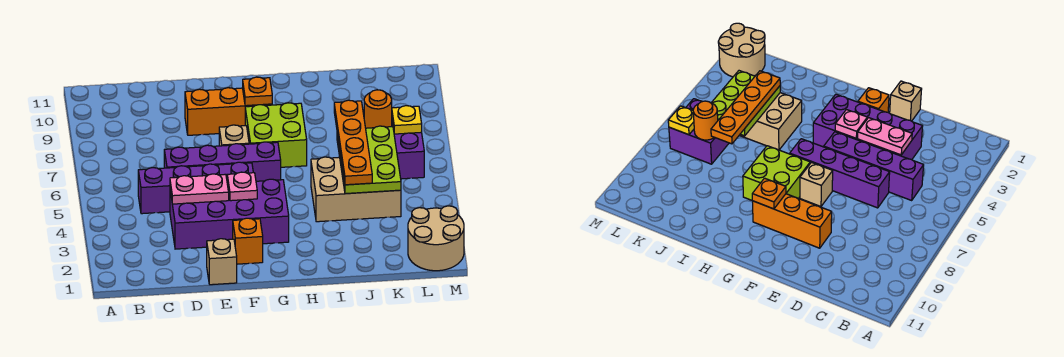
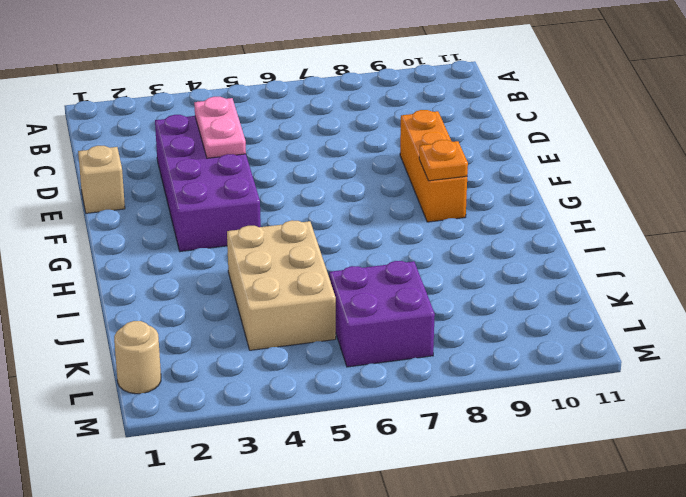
tan 1x1 round brick [114,321,161,394] -> tan 2x2 round brick [408,206,464,271]
none -> purple 1x4 brick [138,162,253,214]
none -> purple 1x4 brick [164,142,281,181]
none -> orange 1x1 brick [233,218,263,264]

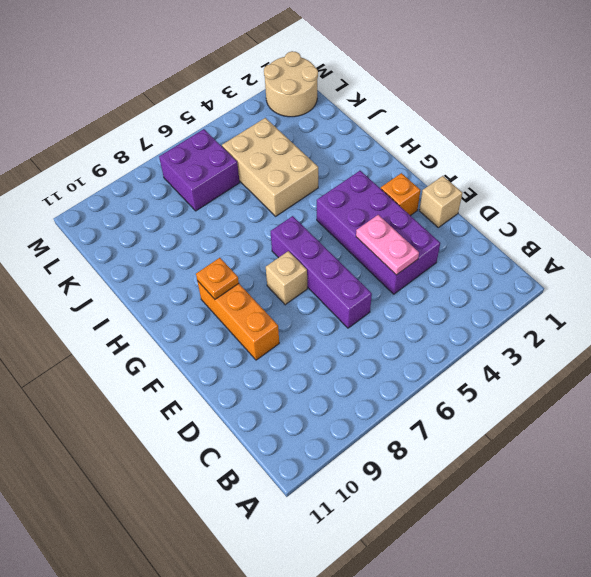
none -> purple 1x4 brick [138,162,253,214]
none -> lime 2x2 brick [245,103,307,167]
none -> pink 1x1 plate [227,172,257,201]

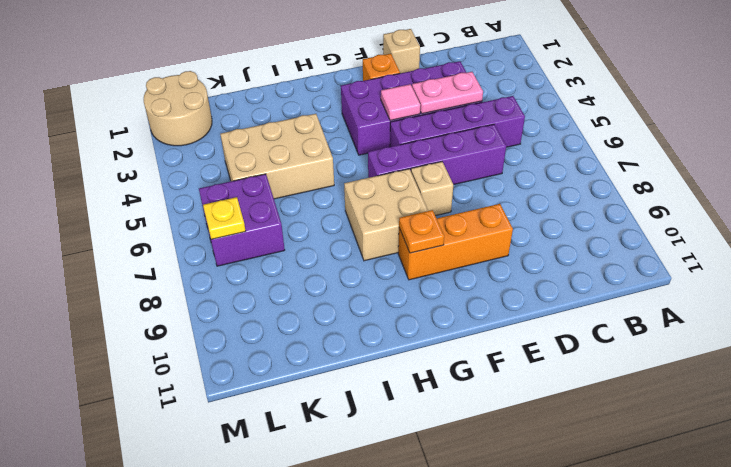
pink 1x1 tile [381,84,420,120] -> pink 1x1 plate [227,172,257,201]
tan 2x2 brick [344,169,428,261] -> lime 2x2 brick [245,103,307,167]
none -> lime 2x3 plate [337,126,401,194]
none -> orange 1x1 round brick [364,90,392,128]
none -> orange 1x4 plate [334,100,372,185]

